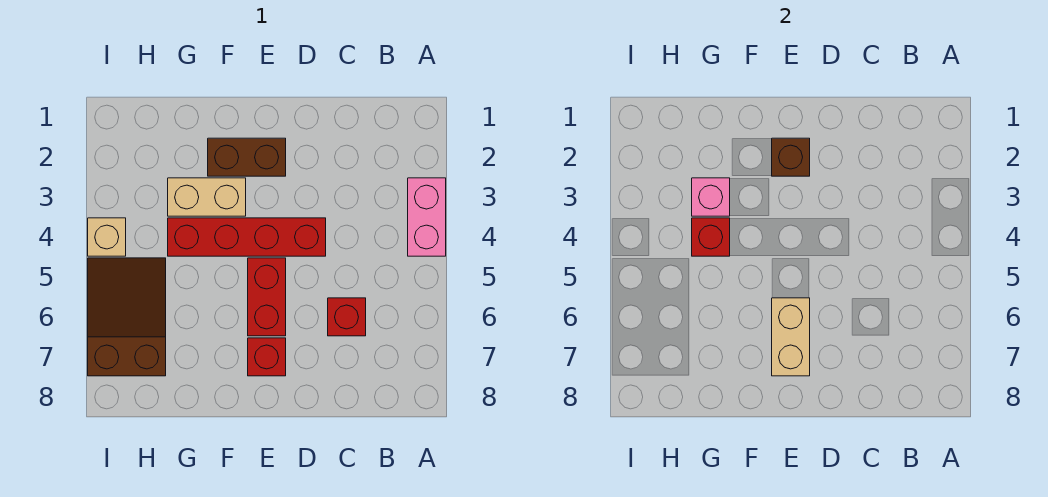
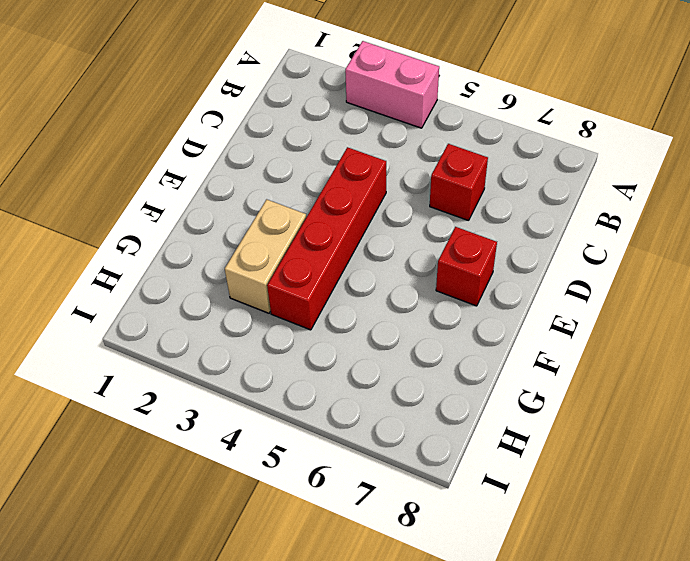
none -> brown 1x2 brick [208,138,286,176]
none -> red 1x2 brick [248,258,286,336]
none -> brown 2x3 slope [88,258,166,376]

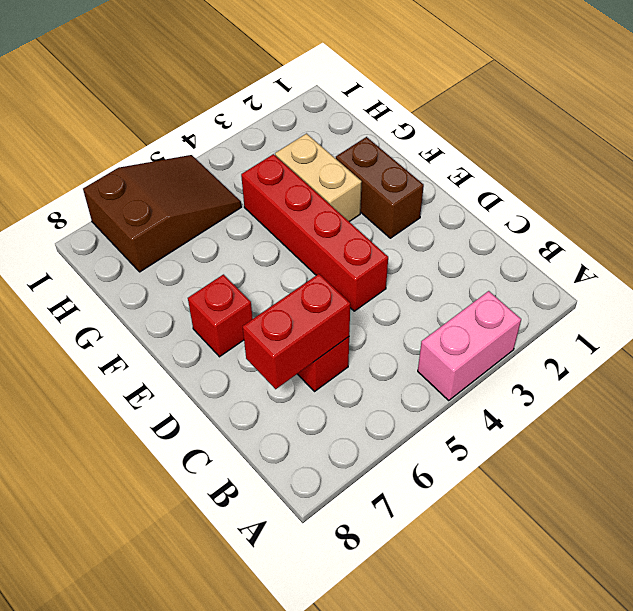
red 1x2 brick [243,274,350,389] -> red 1x2 brick moved to [248,258,286,336]
none -> tan 1x1 brick [88,218,126,256]
none -> brown 1x1 brick [772,138,810,176]
none -> tan 1x2 brick [772,298,810,376]

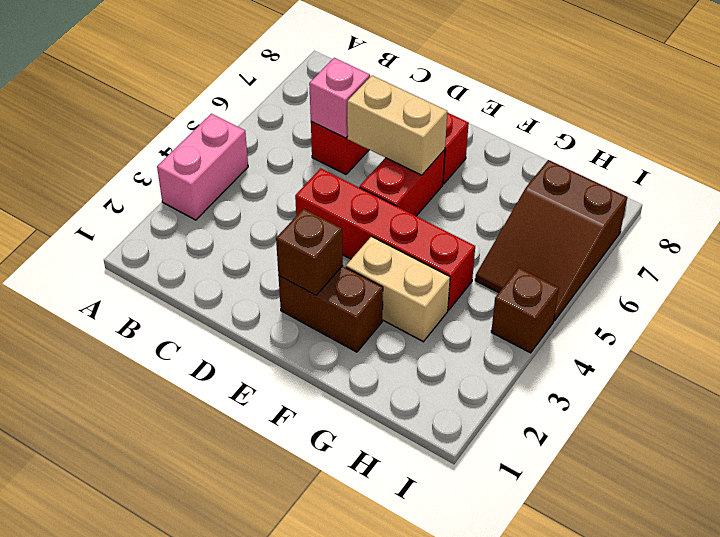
pink 1x1 brick [309,58,370,138] -> pink 1x1 brick moved to [692,178,730,216]
tan 1x2 brick [347,76,447,175] -> tan 1x2 brick turned to [772,298,810,376]
brown 1x1 brick [491,268,559,353] -> tan 1x1 brick [88,218,126,256]
none -> red 1x1 brick [692,218,730,256]

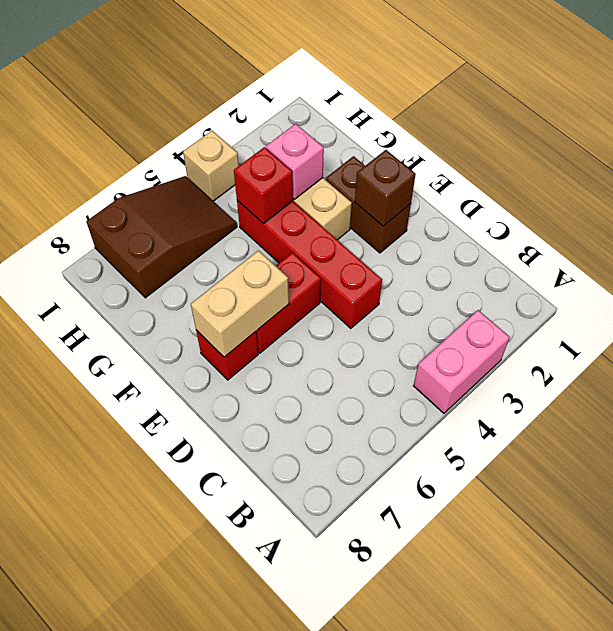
none -> red 1x1 brick [328,298,366,336]

